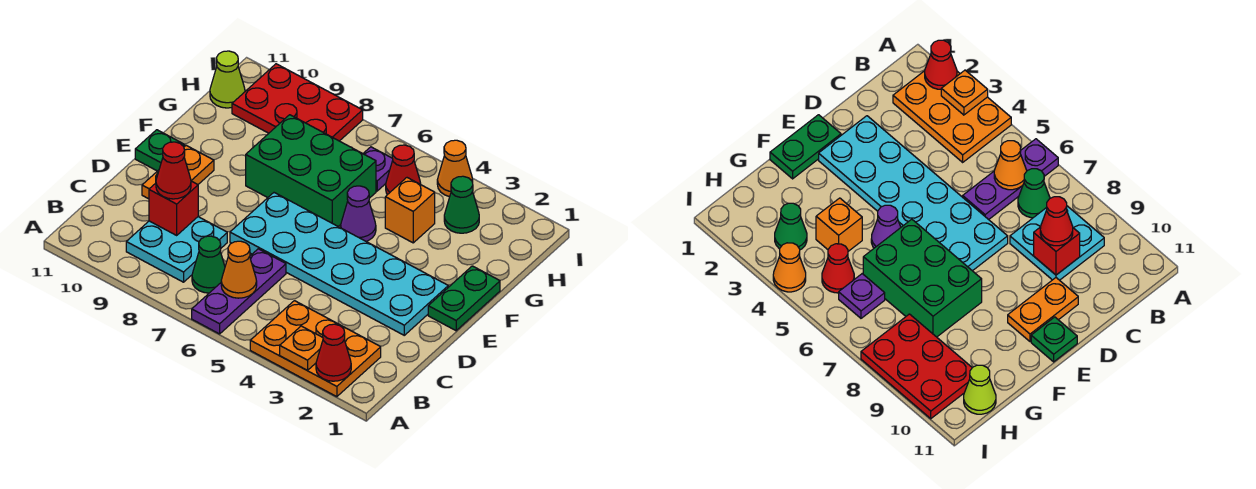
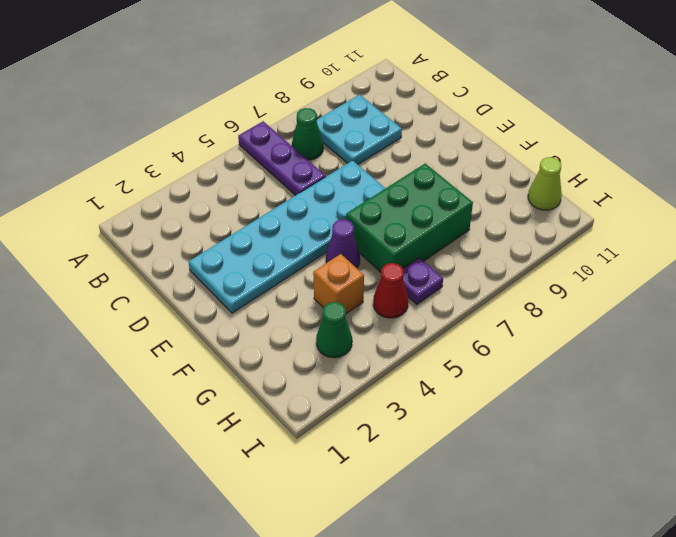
none -> orange 2x3 plate [250,301,381,397]
none -> orange 1x2 plate [142,145,214,199]
none -> green 1x2 plate [428,266,500,331]

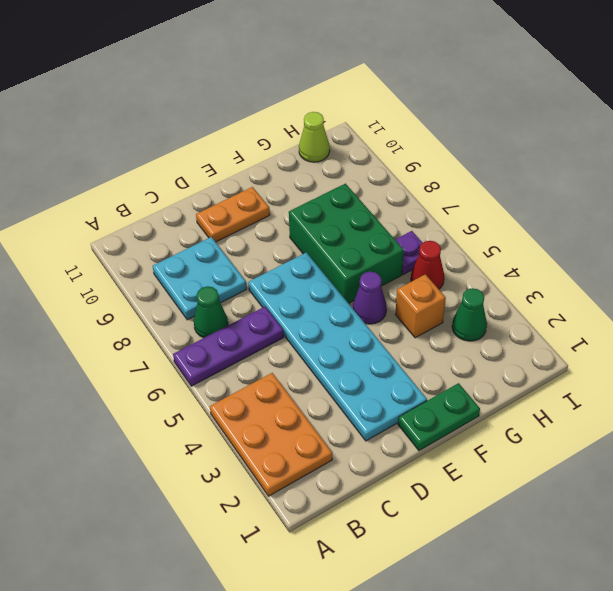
none -> green 1x1 plate [135,130,185,171]
none -> red 2x3 plate [232,64,363,141]
none -> orange 1x1 cone [437,140,473,197]

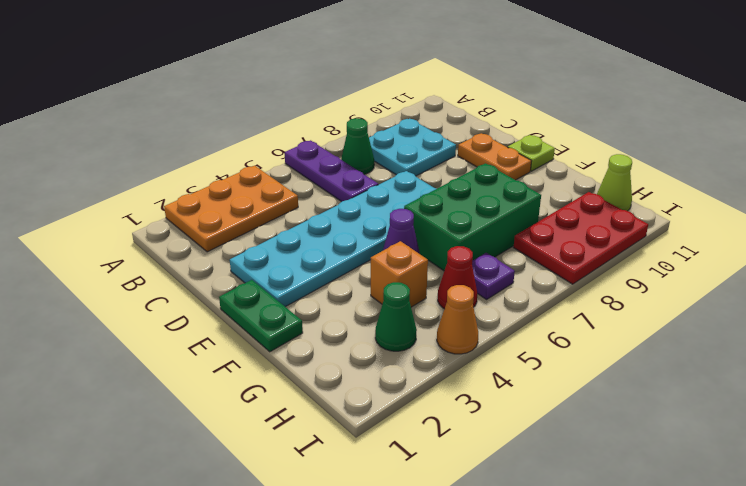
lime 1x1 plate [508,135,555,171] -> green 1x1 plate [135,130,185,171]
none -> red 1x1 cone [316,324,351,381]
none -> orange 1x1 plate [280,326,323,370]
none -> orange 1x1 cone [221,241,257,298]

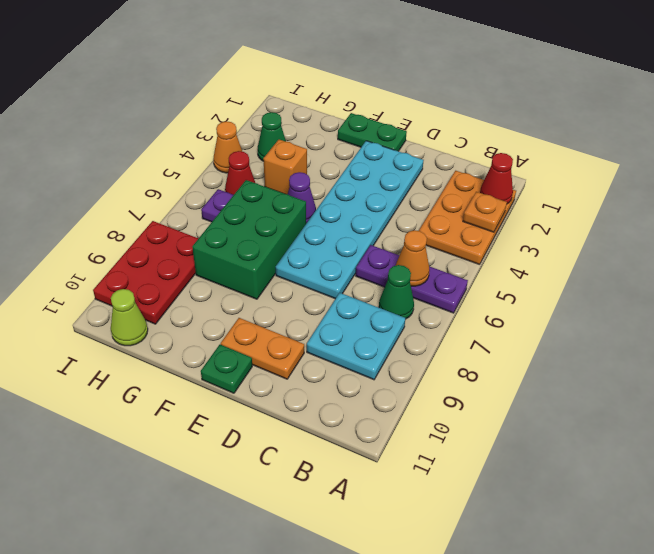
none -> red 1x1 brick [149,181,198,235]
none -> red 1x1 cone [156,142,191,199]

